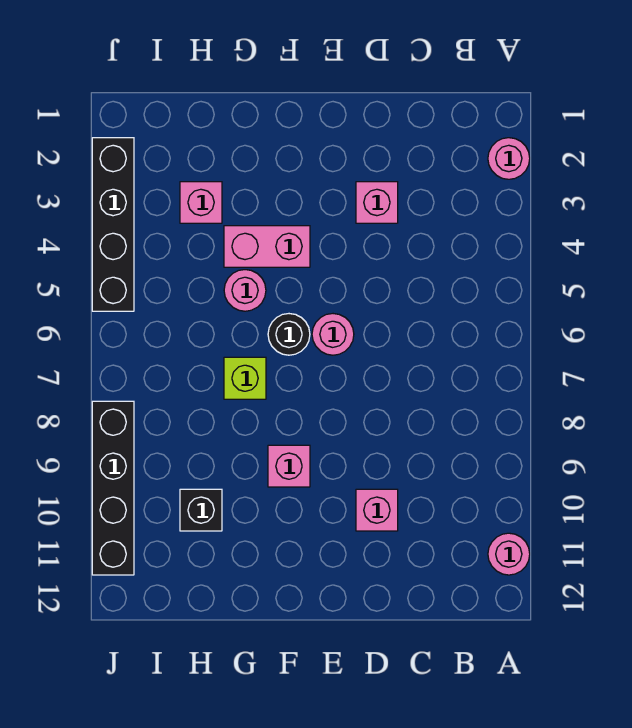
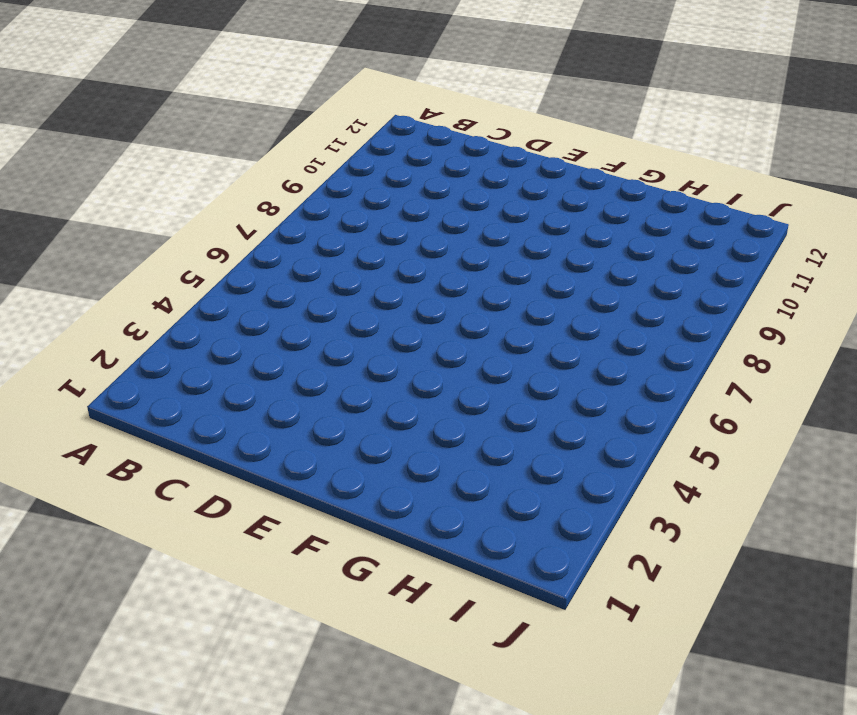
none -> pink 1x1 round brick [488,138,530,179]
none -> pink 1x1 round brick [488,533,530,575]
none -> pink 1x1 brick [356,182,398,223]

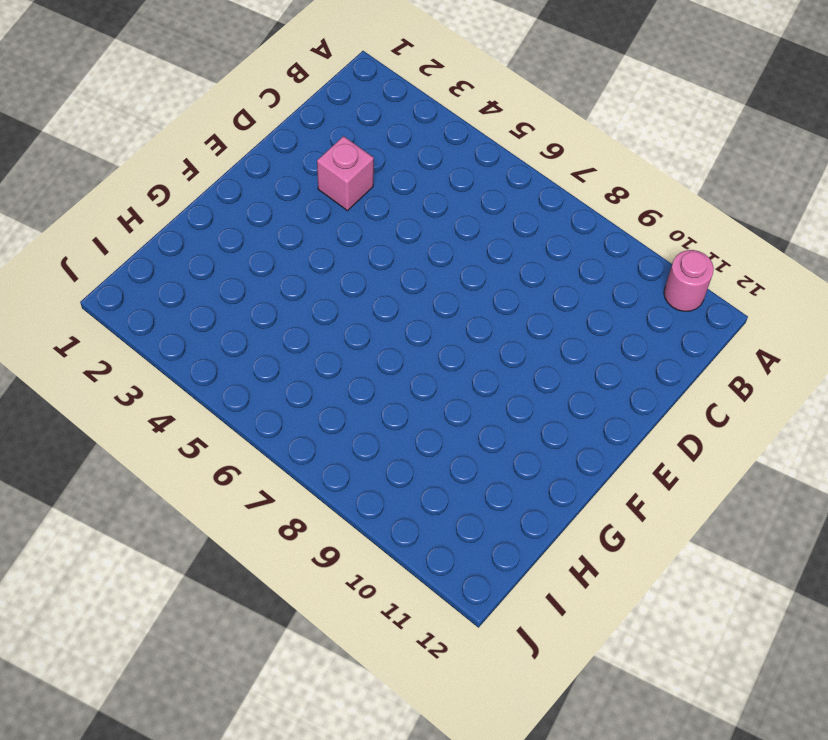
none -> pink 1x1 round brick [488,138,530,179]
none -> pink 1x1 brick [356,489,398,531]
none -> pink 1x1 round brick [312,314,354,355]

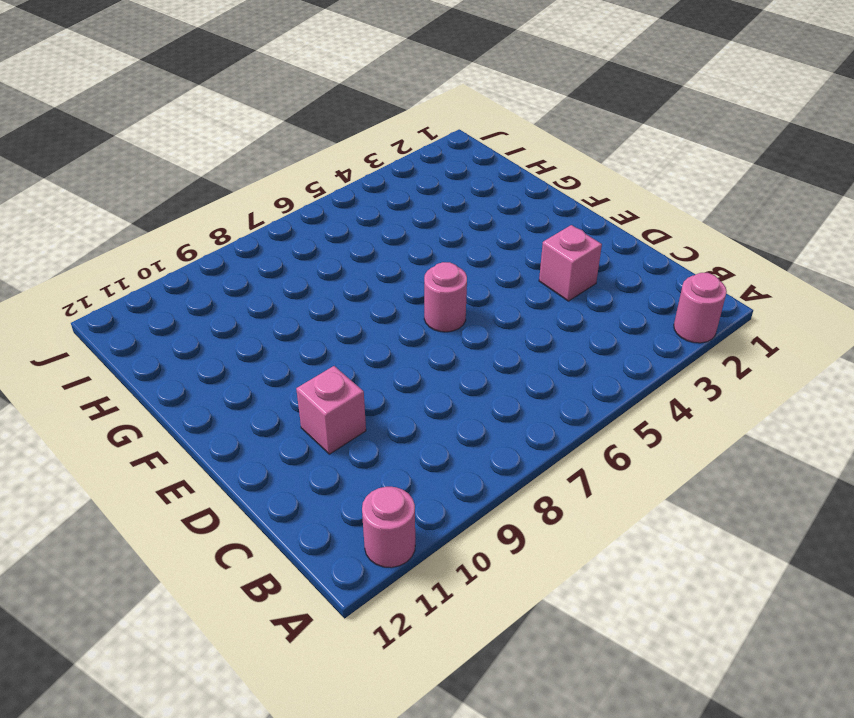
none -> pink 1x2 brick [224,226,310,267]
none -> black 1x1 round brick [268,314,310,355]
none -> pink 1x1 brick [268,445,310,487]

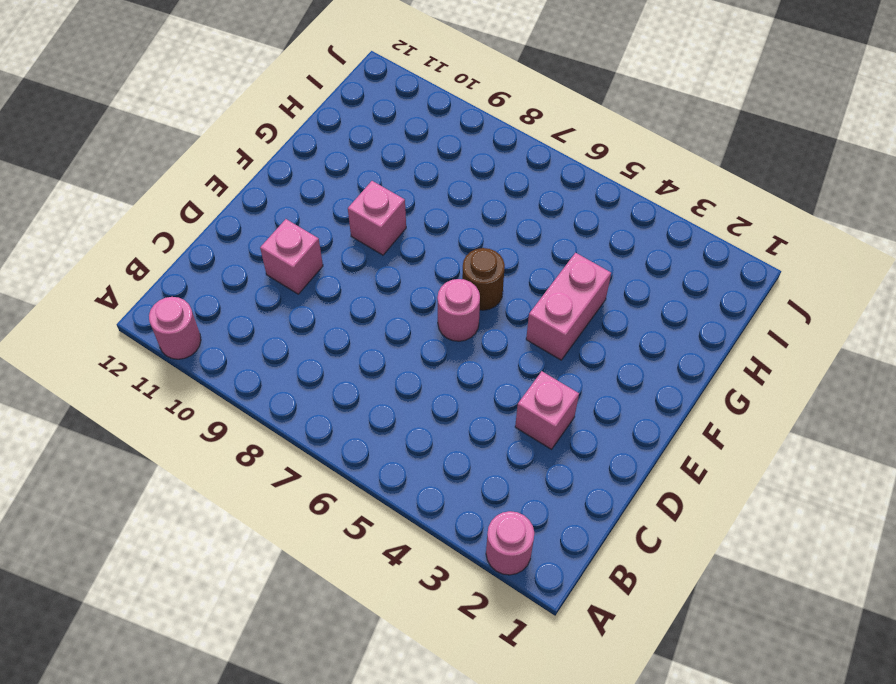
brown 1x1 round brick [462,248,505,310] -> black 1x1 round brick [268,314,310,355]
none -> pink 1x1 round brick [224,270,266,311]
none -> lime 1x1 brick [224,357,266,399]
none -> pink 1x1 brick [180,182,222,223]

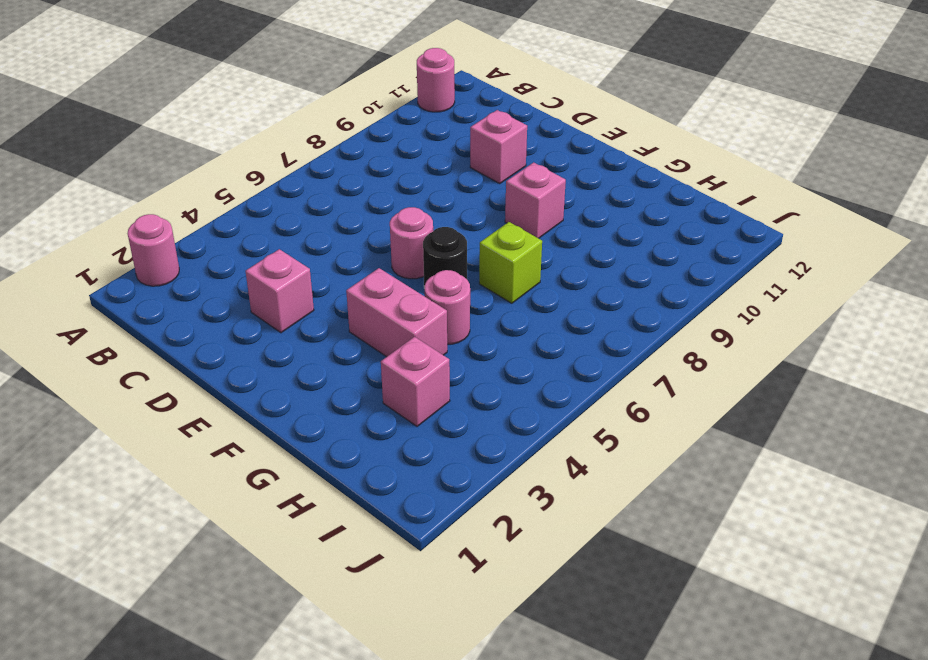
none -> black 1x1 brick [180,489,222,531]
none -> black 1x4 brick [92,138,134,311]
none -> black 1x4 brick [92,401,134,575]

